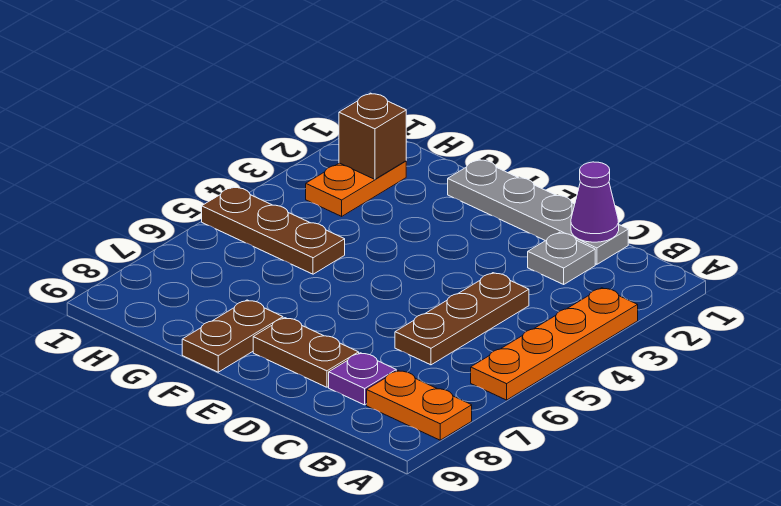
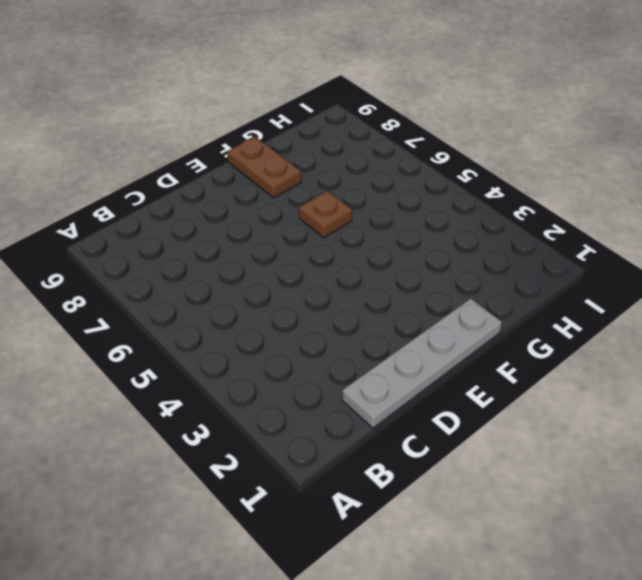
brown 1x1 plate [299,191,352,238] -> none
none -> orange 1x4 plate [471,288,638,400]
none -> orange 1x2 plate [367,371,472,440]
none -> grey 1x1 plate [528,232,595,284]

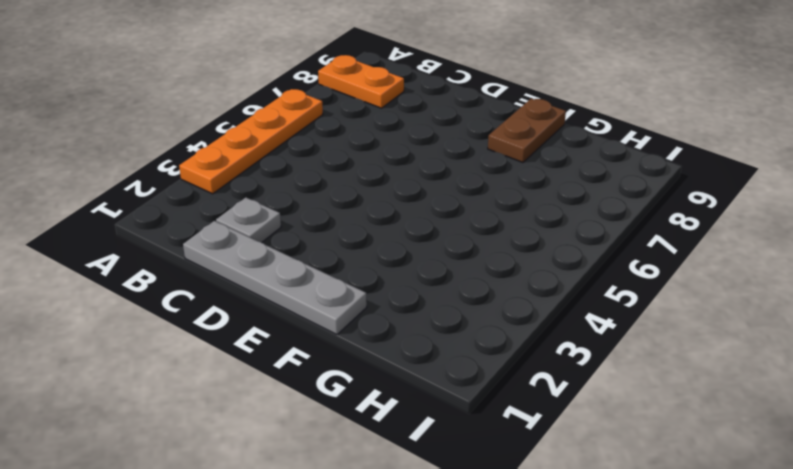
none -> brown 1x3 plate [395,273,529,365]
none -> purple 1x1 plate [329,353,396,405]
none -> brown 1x2 plate [253,318,359,387]

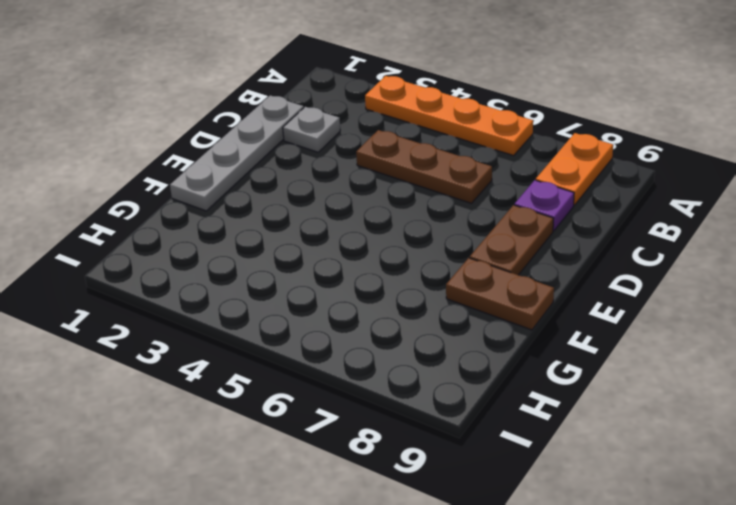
none -> brown 1x3 plate [202,187,345,274]
none -> orange 1x2 plate [306,161,406,216]
none -> purple 1x1 cone [571,162,619,242]

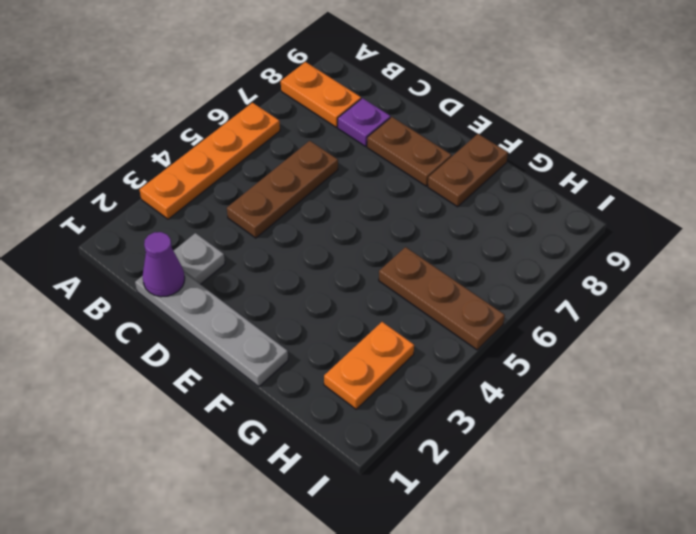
none -> brown 1x1 brick [339,93,406,179]

